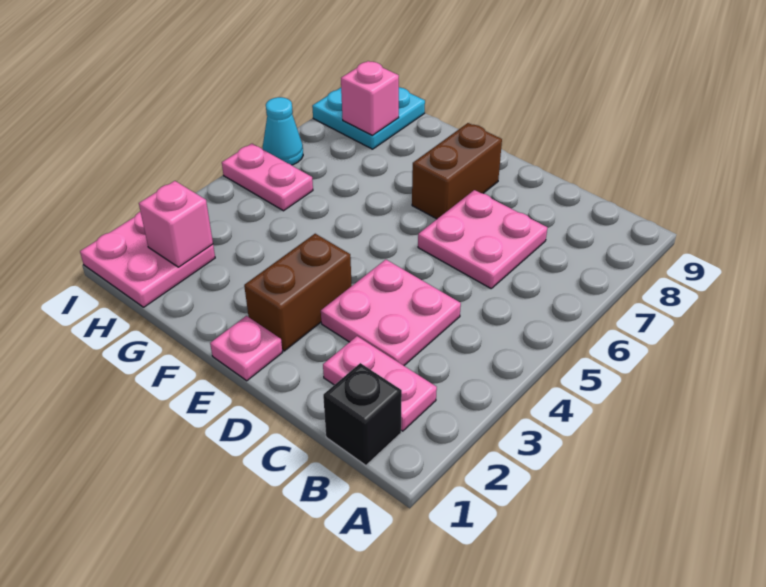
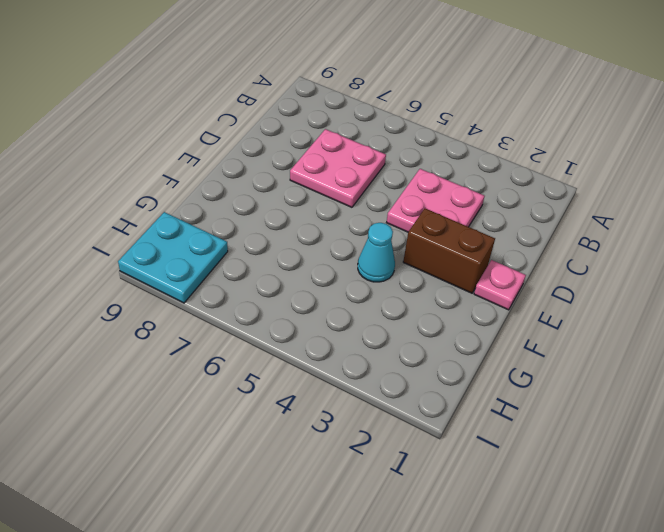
cyan 1x1 cone [358,223,395,282] -> cyan 1x1 cone moved to [263,97,303,165]
none -> black 1x1 brick [323,363,402,465]
none -> pink 1x2 plate [323,336,437,431]
none -> brown 1x2 brick [412,123,502,219]

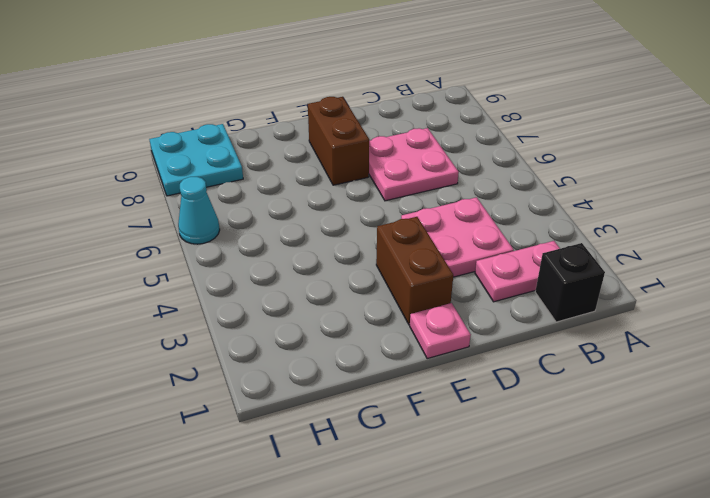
none -> pink 2x2 plate [80,212,215,307]
none -> pink 1x2 plate [222,144,313,211]
none -> pink 1x1 brick [139,181,213,267]

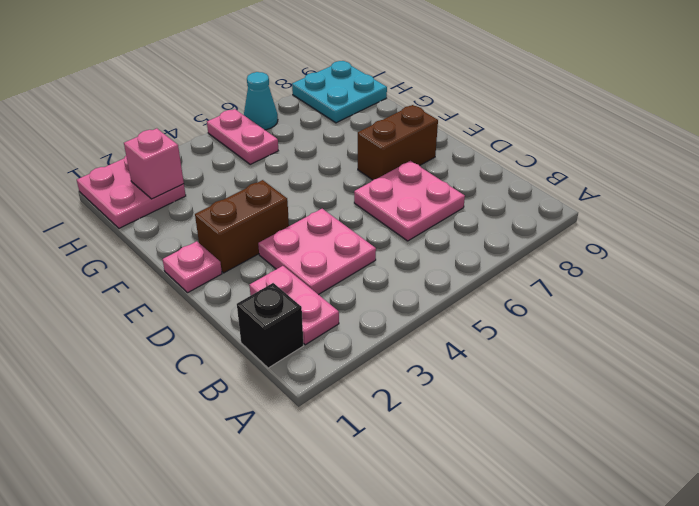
none -> pink 1x1 brick [341,61,399,135]

